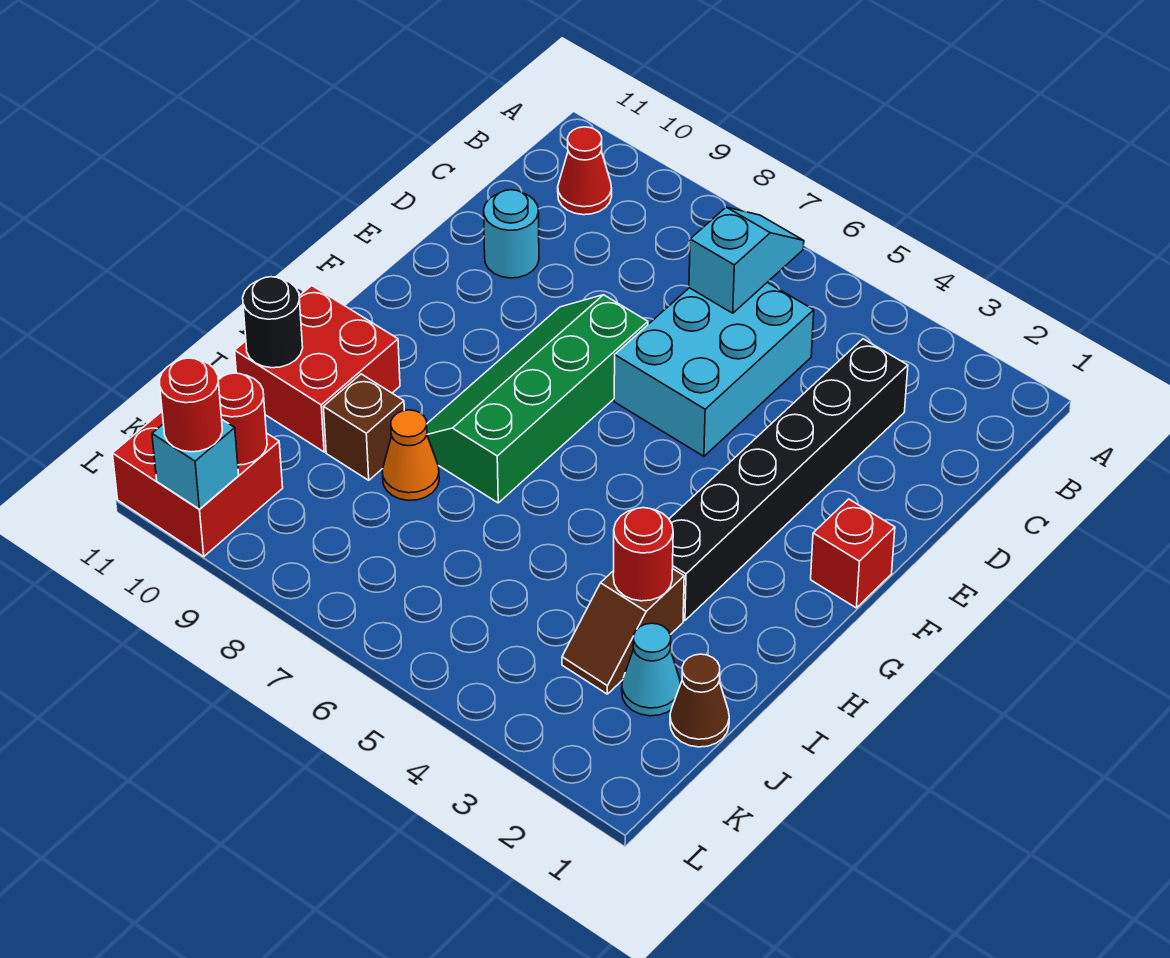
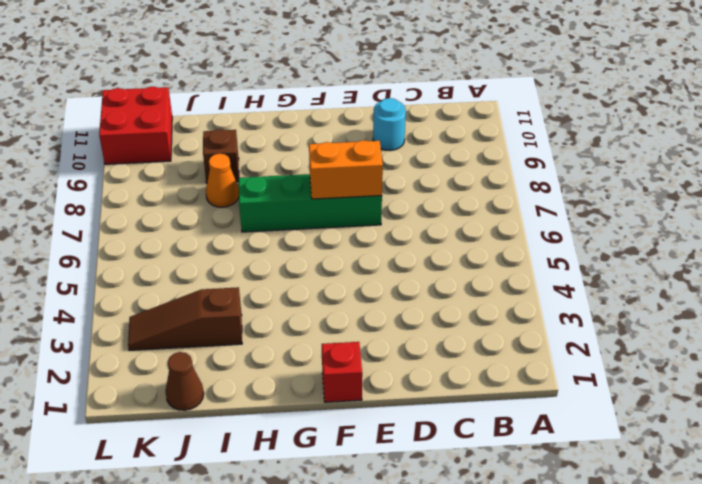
orange 1x2 brick [309,140,383,199] -> none
brown 1x3 slope [128,287,242,350] -> brown 1x2 slope [562,569,684,694]
none -> red 1x1 cone [558,127,612,215]
none -> black 1x6 brick [669,339,908,621]
none -> cyan 2x3 brick [614,283,814,456]

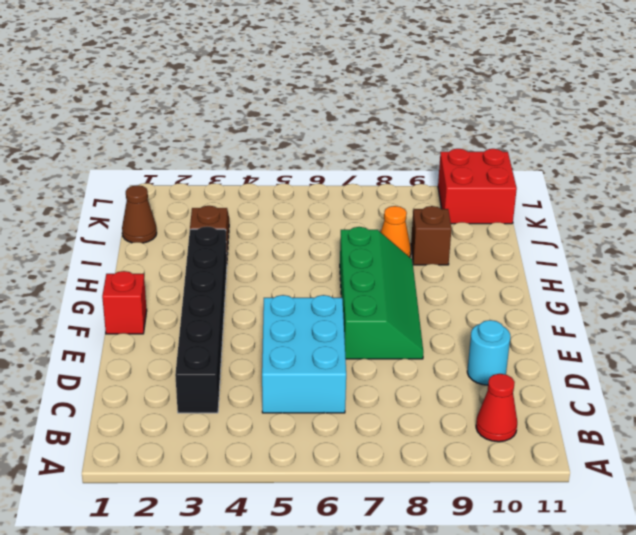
none -> red 2x2 brick [235,286,400,452]
none -> cyan 1x1 cone [622,623,681,716]
none -> cyan 1x2 slope [689,207,804,313]

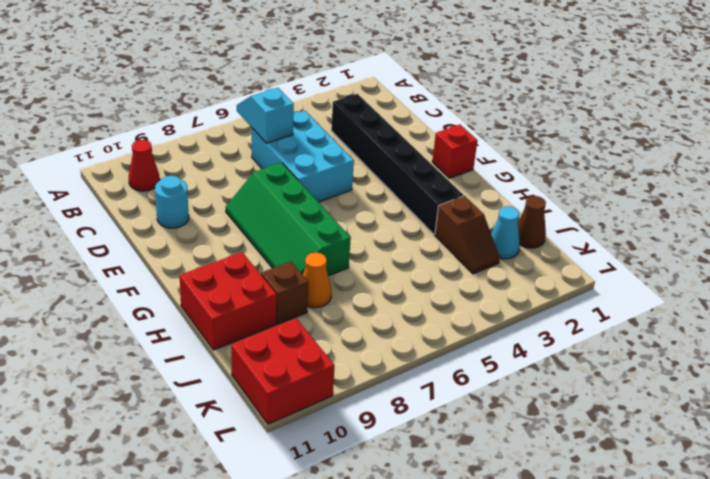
none -> red 1x1 round brick [613,508,673,601]
none -> black 1x1 round brick [243,277,303,368]
none -> red 1x1 round brick [218,373,267,465]

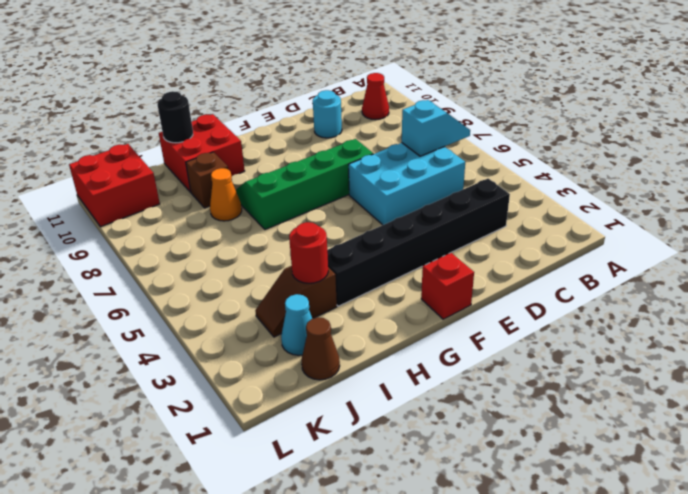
none -> red 1x1 round brick [218,373,267,465]
none -> cyan 1x1 brick [152,420,239,509]
none -> red 1x1 round brick [159,358,222,452]

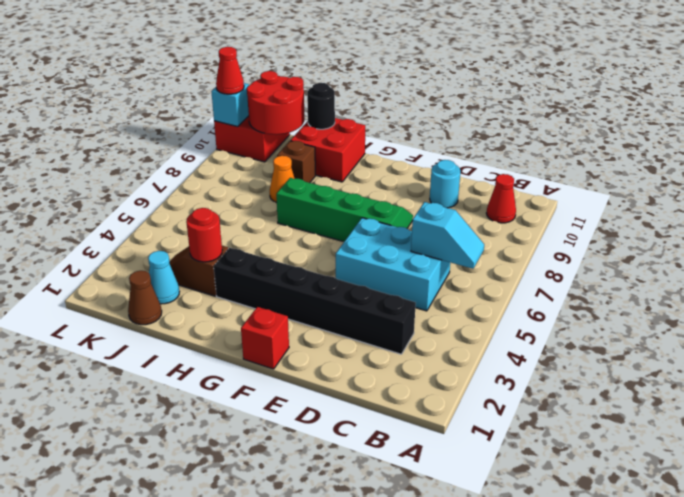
red 2x2 round brick [247,71,305,135] -> red 1x1 round brick [218,373,267,465]
red 1x1 cone [216,47,244,94] -> red 1x1 round brick [159,358,222,452]

